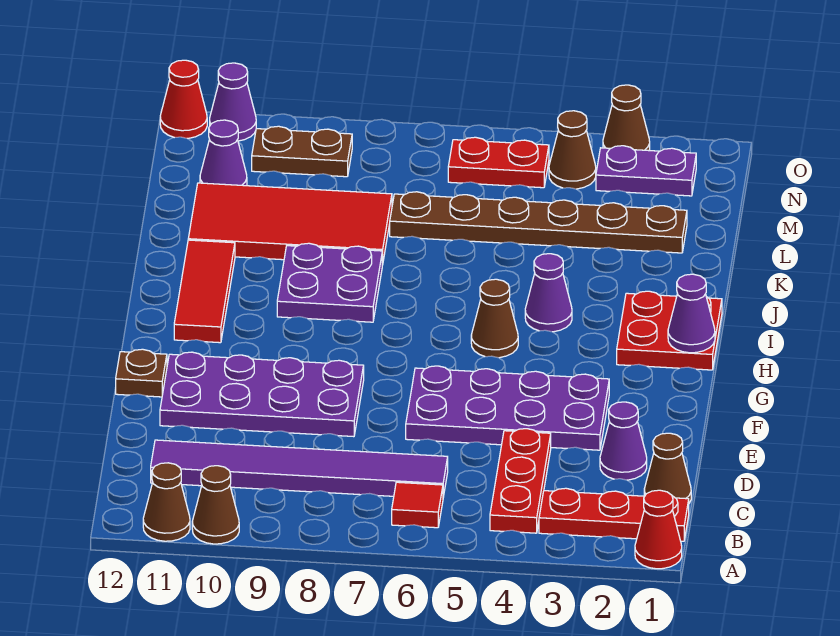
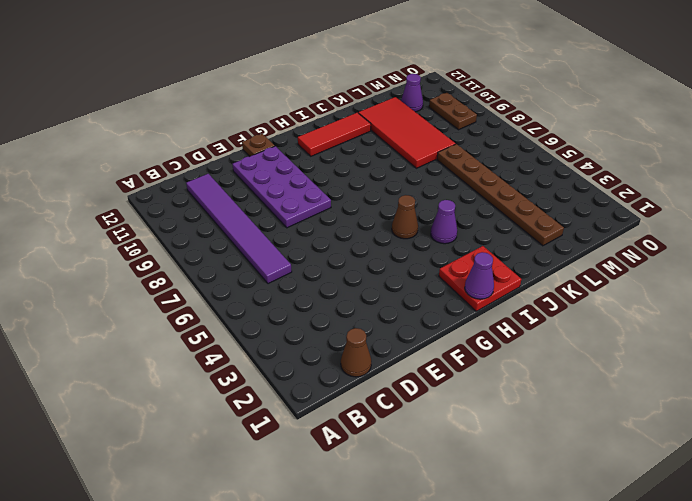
none -> red 1x1 cone [635,490,682,569]
none -> brown 1x1 cone [192,466,239,544]
none -> brown 1x1 cone [143,463,190,541]

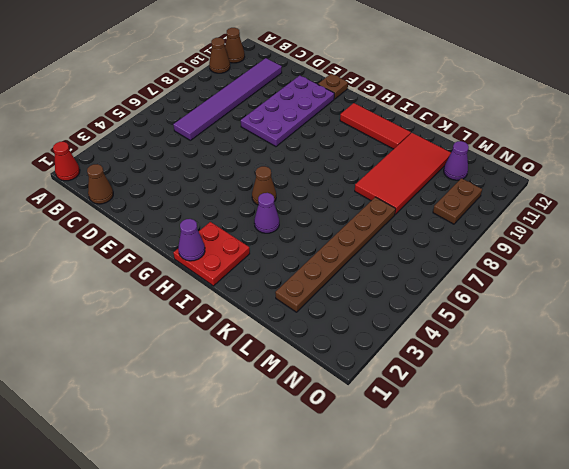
none -> red 1x3 plate [539,488,689,541]
none -> red 1x3 plate [490,429,551,533]
none -> red 1x1 tile [392,482,443,528]

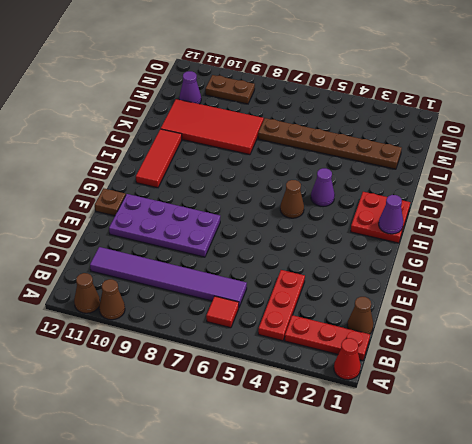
none -> purple 1x1 cone [600,402,647,480]
none -> purple 2x4 plate [406,366,609,450]
none -> purple 2x2 plate [277,243,382,322]

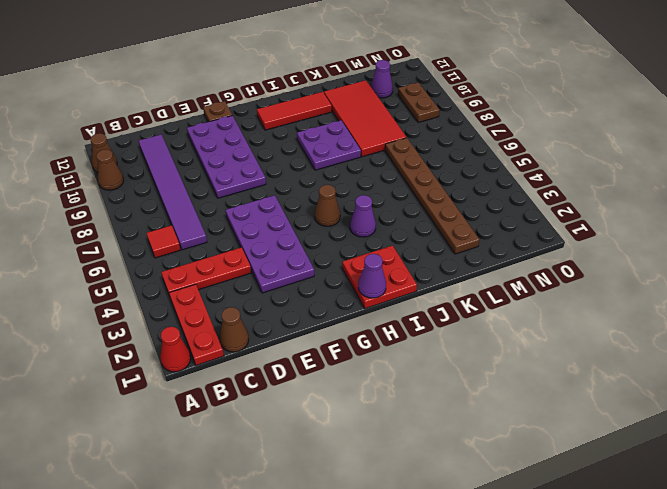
none -> purple 1x1 cone [600,402,647,480]
none -> purple 1x2 plate [596,146,696,196]
none -> brown 1x1 cone [549,111,596,189]

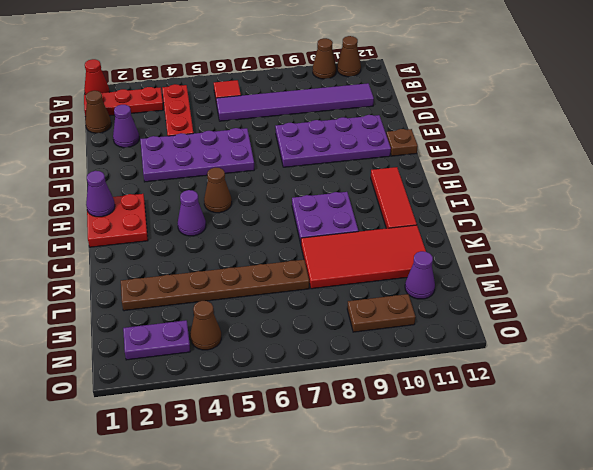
none -> red 1x2 plate [448,137,549,188]
none -> brown 1x1 cone [603,85,650,151]
none -> purple 1x1 cone [210,63,256,141]

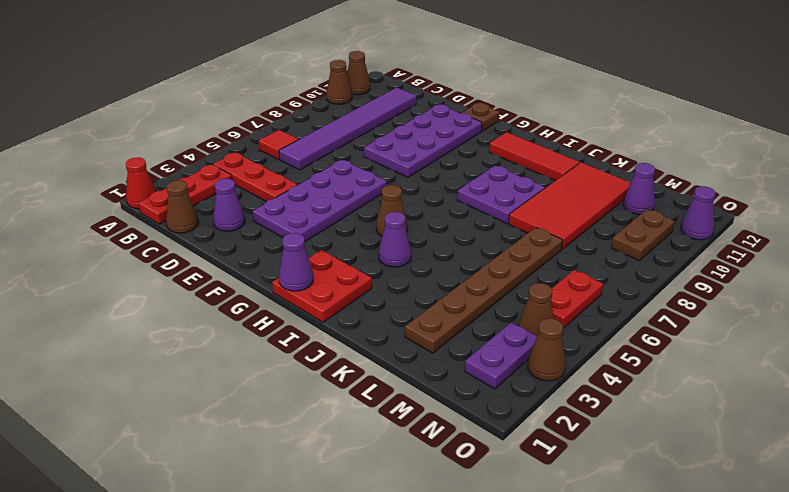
none -> red 1x1 cone [160,60,207,138]

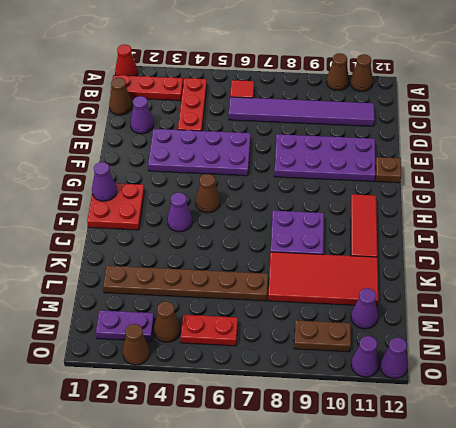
purple 1x1 cone [380,337,408,379] -> red 1x1 cone [160,60,207,138]

